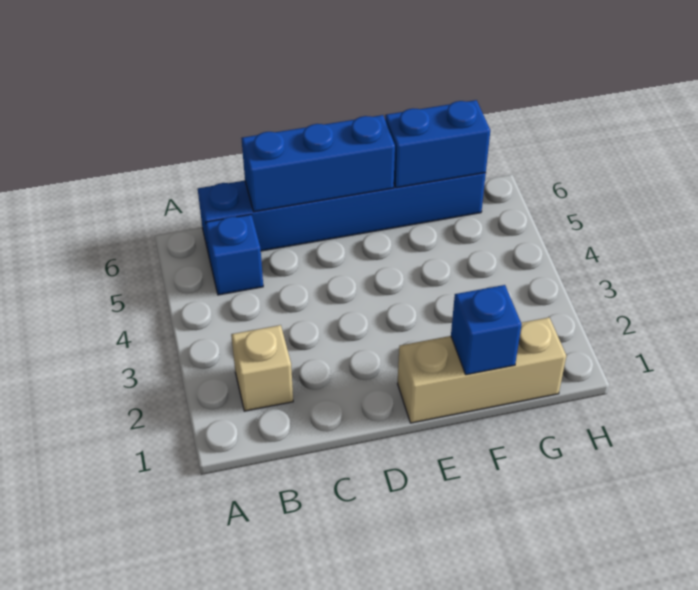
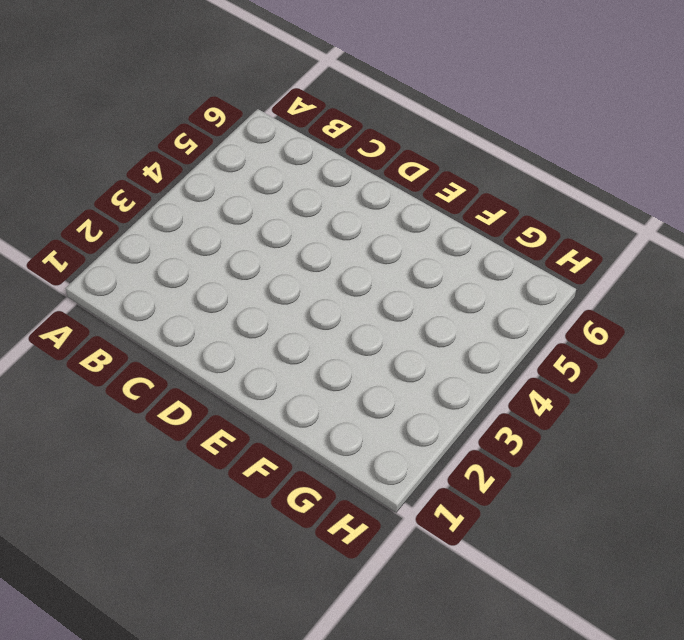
none -> tan 1x1 brick [231,325,293,411]
none -> blue 1x1 brick [205,215,263,295]

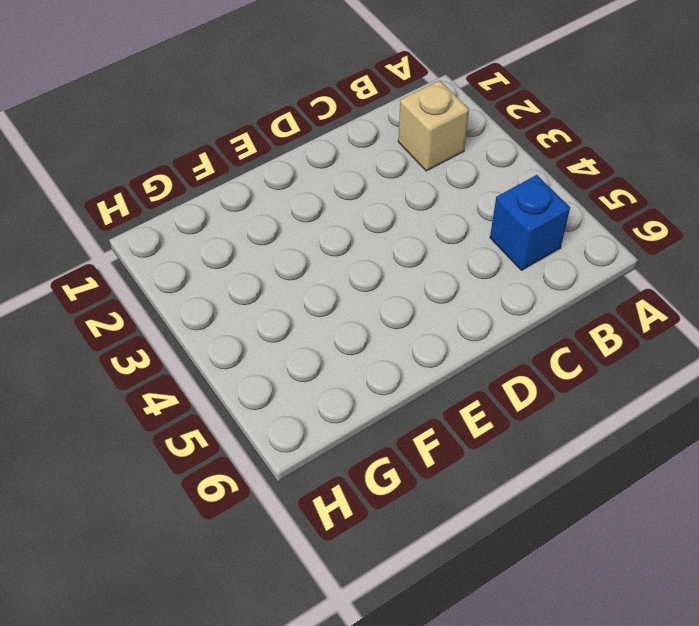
none -> blue 1x6 brick [198,173,486,259]
none -> tan 1x3 brick [398,318,566,423]

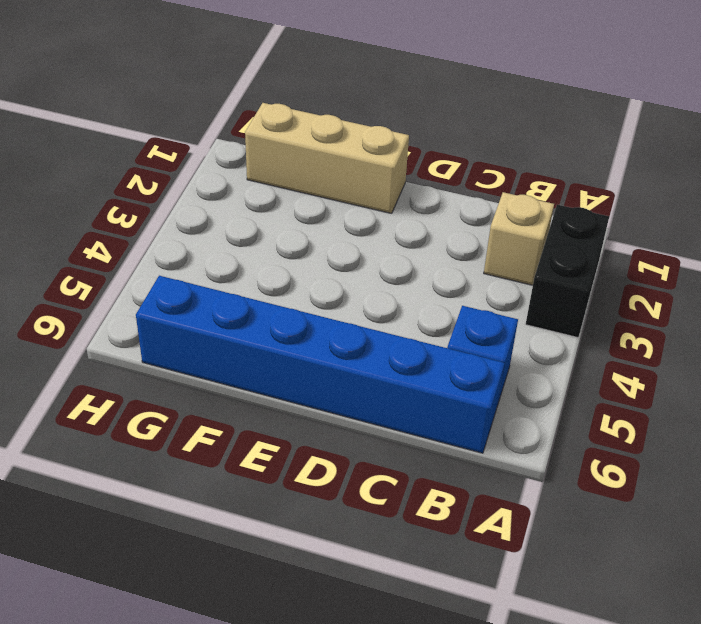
black 1x2 brick [526,205,609,338] -> none
none -> blue 1x3 brick [241,115,395,212]
none -> blue 1x1 brick [451,285,522,375]

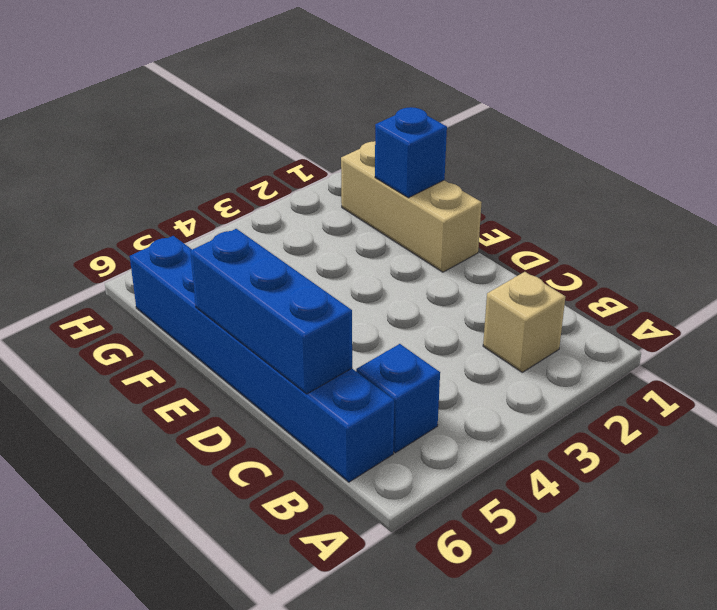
none -> blue 1x2 brick [385,100,490,188]

